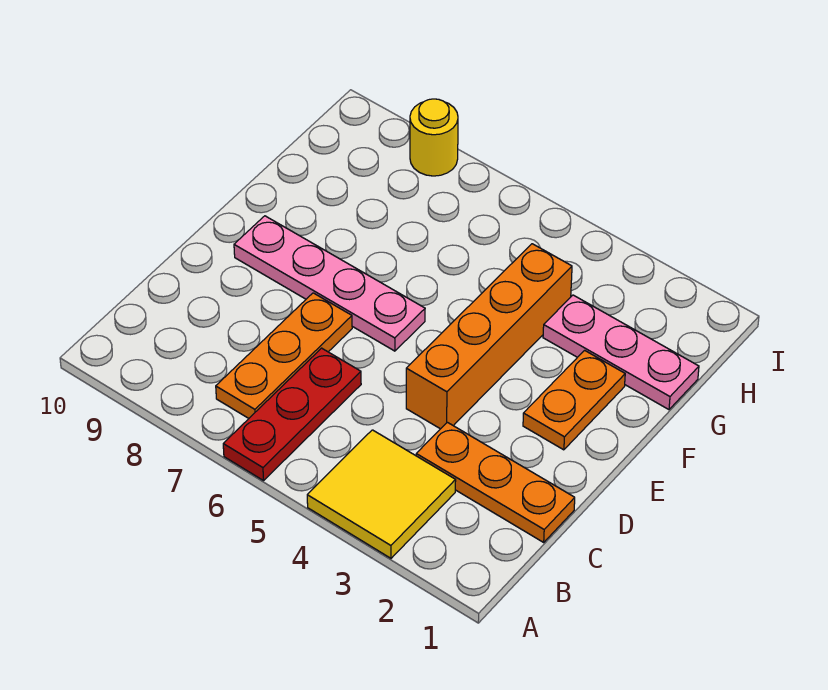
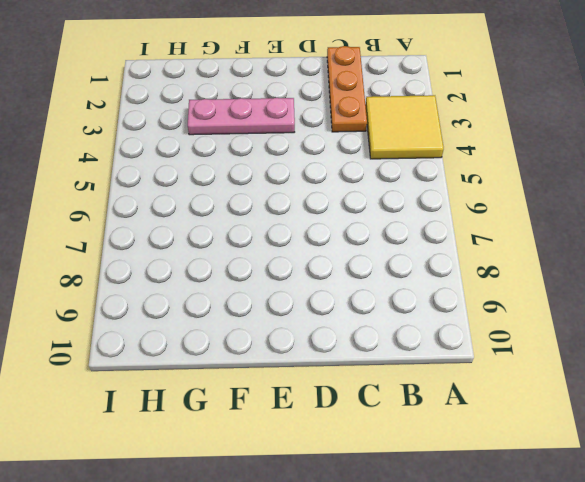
pink 1x3 plate [188,98,295,135] -> pink 1x3 plate turned to [543,295,699,410]
none -> red 1x3 plate [223,348,361,481]
none -> orange 1x3 plate [216,293,352,418]

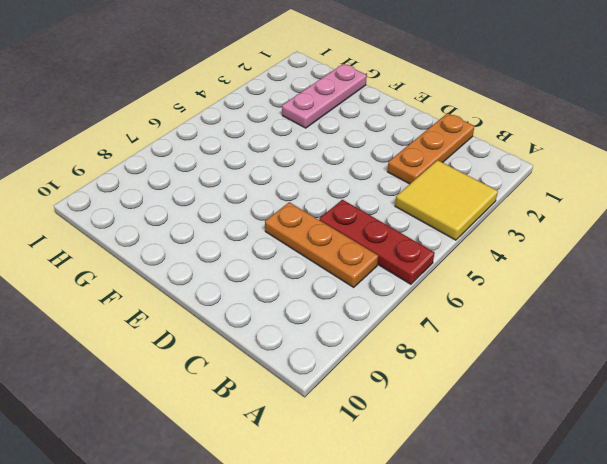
none -> orange 1x4 brick [406,244,572,429]
none -> orange 1x2 plate [523,350,625,450]

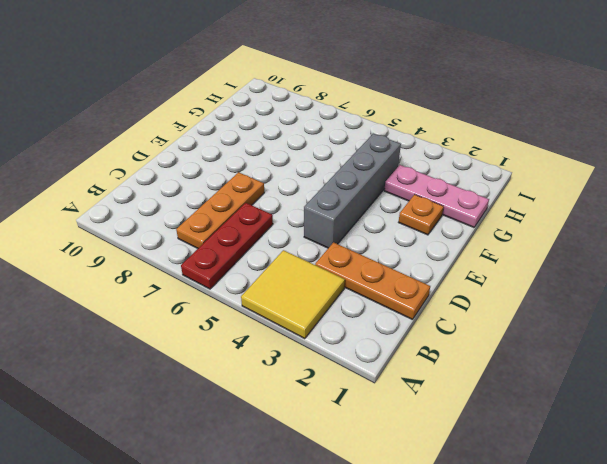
grey 1x4 brick [304,134,401,248] -> orange 1x4 brick [406,244,572,429]
orange 1x1 plate [399,195,444,235] -> orange 1x2 plate [523,350,625,450]
none -> pink 1x4 plate [234,216,425,351]
none -> yellow 1x1 round brick [410,99,458,176]

